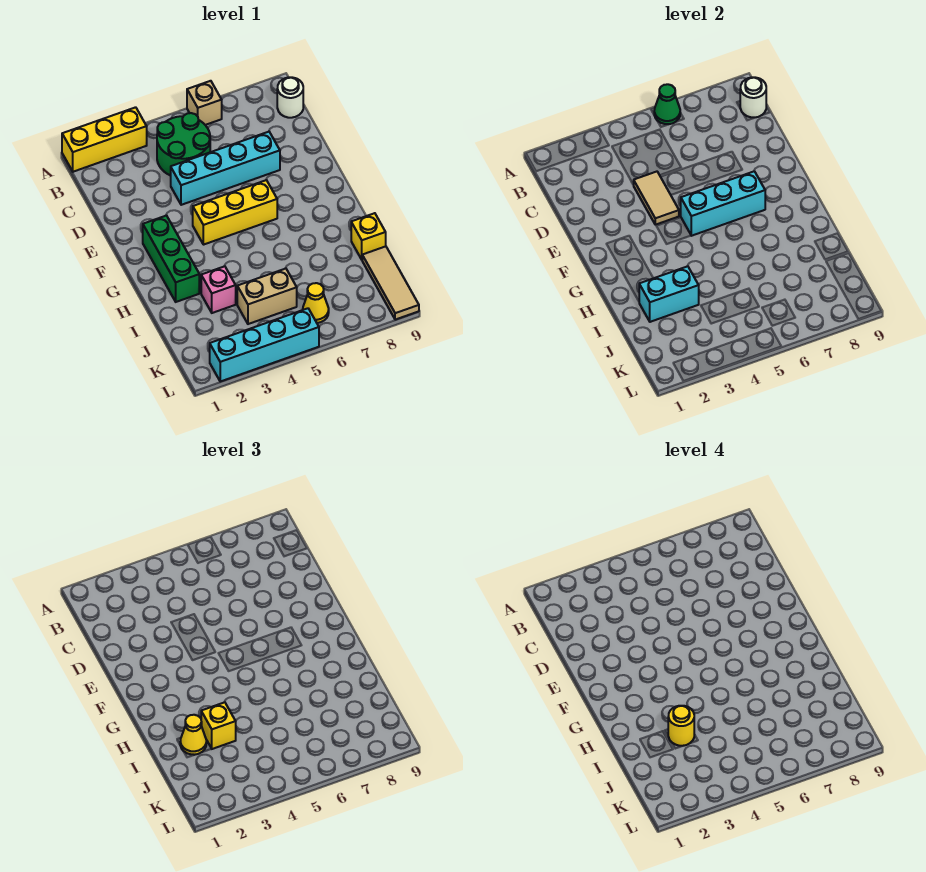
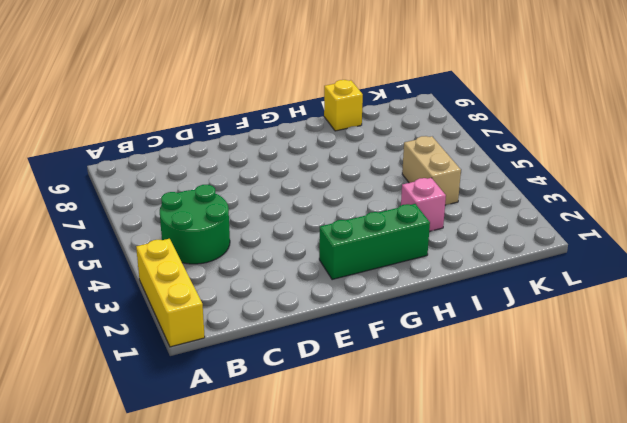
none -> tan 1x1 brick [187,81,222,125]
none -> white 1x1 round brick [277,77,303,118]
none -> cyan 1x4 brick [171,132,280,205]

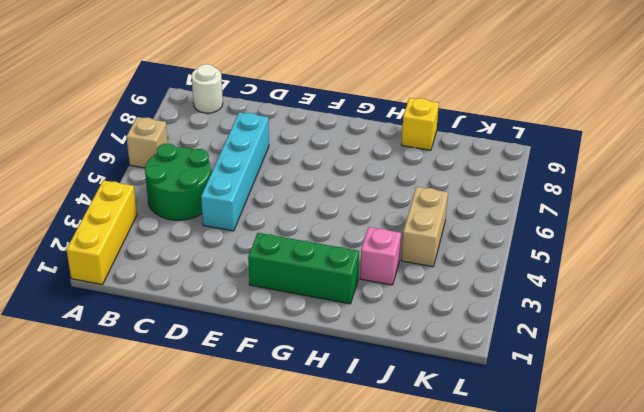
none -> yellow 1x3 brick [193,180,277,245]
none -> tan 1x3 tile [362,246,419,320]
none -> yellow 1x1 cone [303,283,329,323]

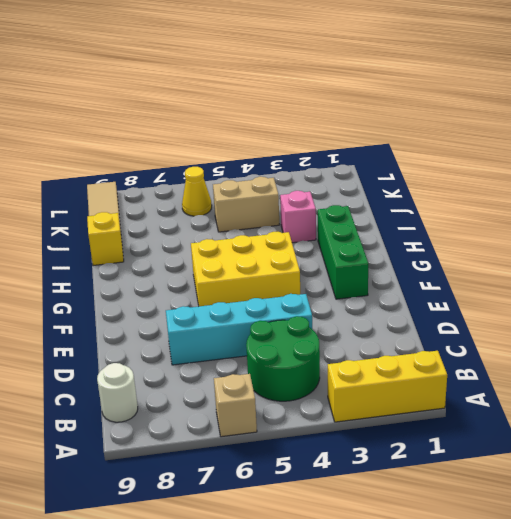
yellow 2x3 brick [191,232,300,306] -> yellow 1x3 brick [193,180,277,245]
none -> cyan 1x4 brick [210,308,319,381]
none -> green 1x1 cone [654,84,680,124]
none -> white 1x1 round brick [740,77,766,117]

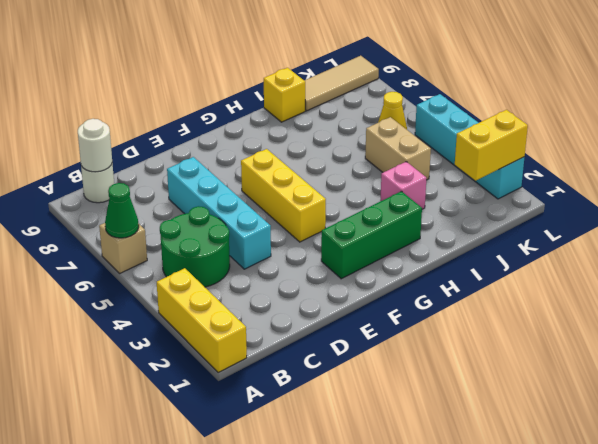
yellow 1x2 brick [455,110,528,181] -> none
none -> tan 1x2 tile [633,172,679,225]
none -> cyan 1x3 brick [681,171,765,236]
none -> cyan 1x2 brick [639,266,699,322]

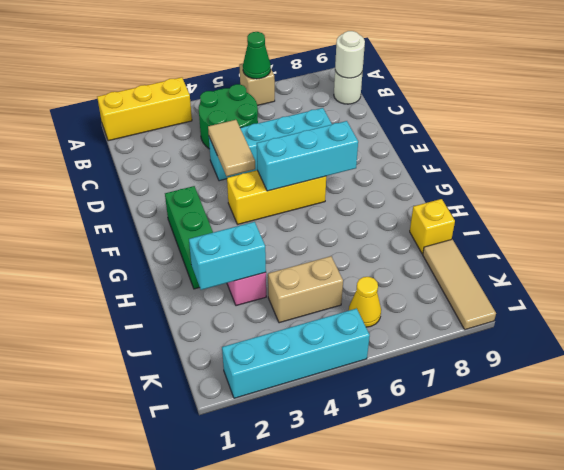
none -> yellow 1x1 cone [180,715,206,755]
none -> yellow 1x1 brick [201,702,236,749]
none -> yellow 1x1 round brick [668,706,694,746]

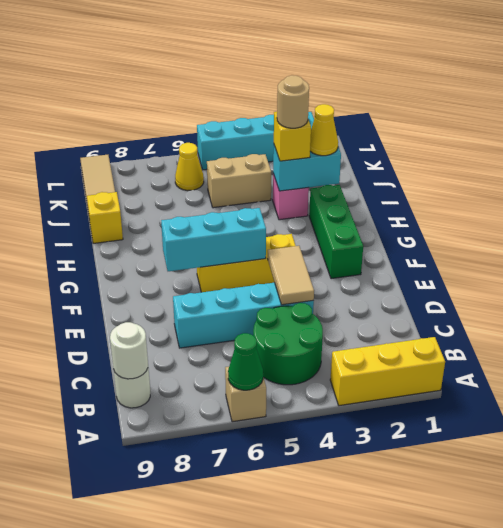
tan 1x1 round brick [277,75,309,128] -> yellow 1x1 round brick [668,706,694,746]

